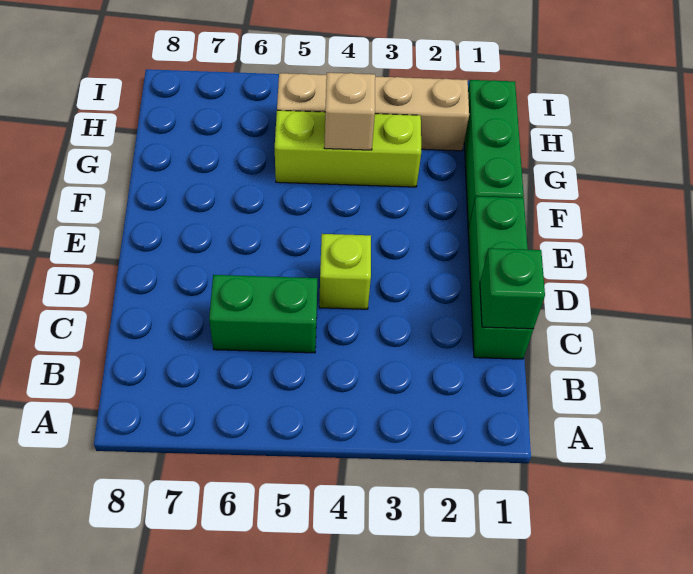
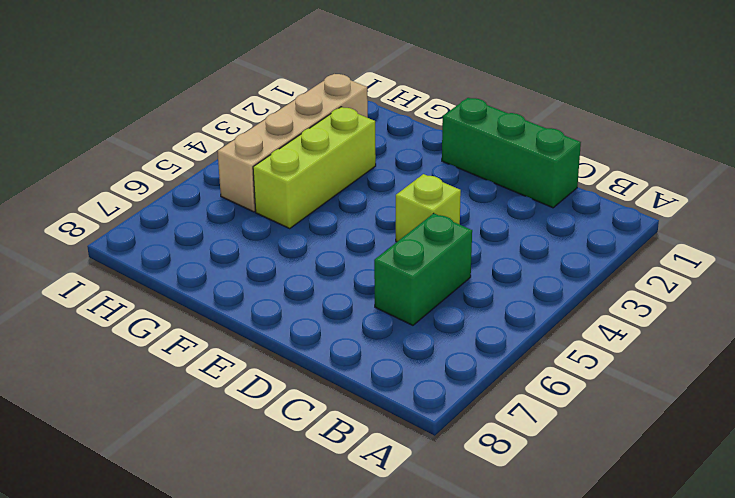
none -> green 1x3 brick [464,80,524,228]
none -> green 1x1 brick [480,248,545,329]

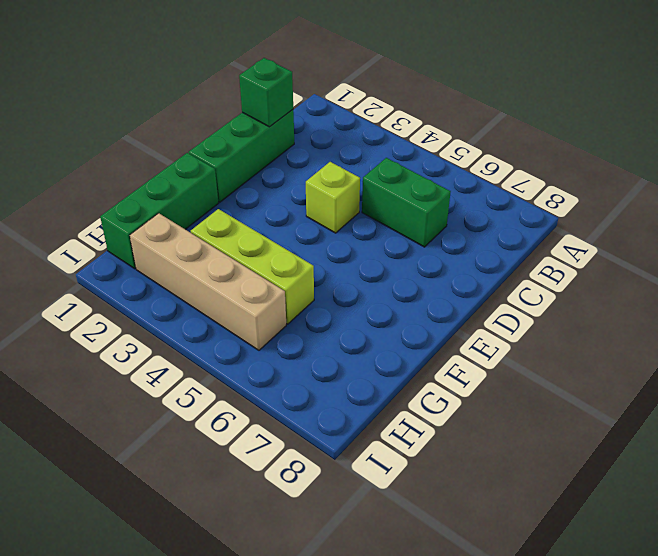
none -> tan 1x1 brick [324,73,375,150]

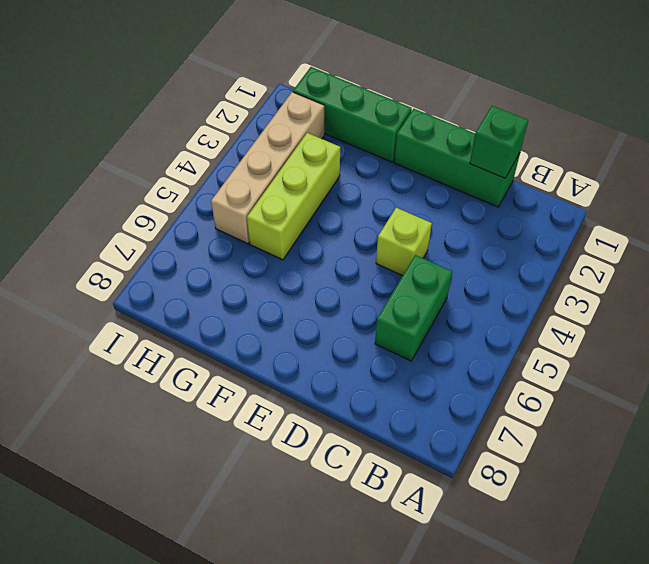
none -> tan 1x1 brick [324,73,375,150]

